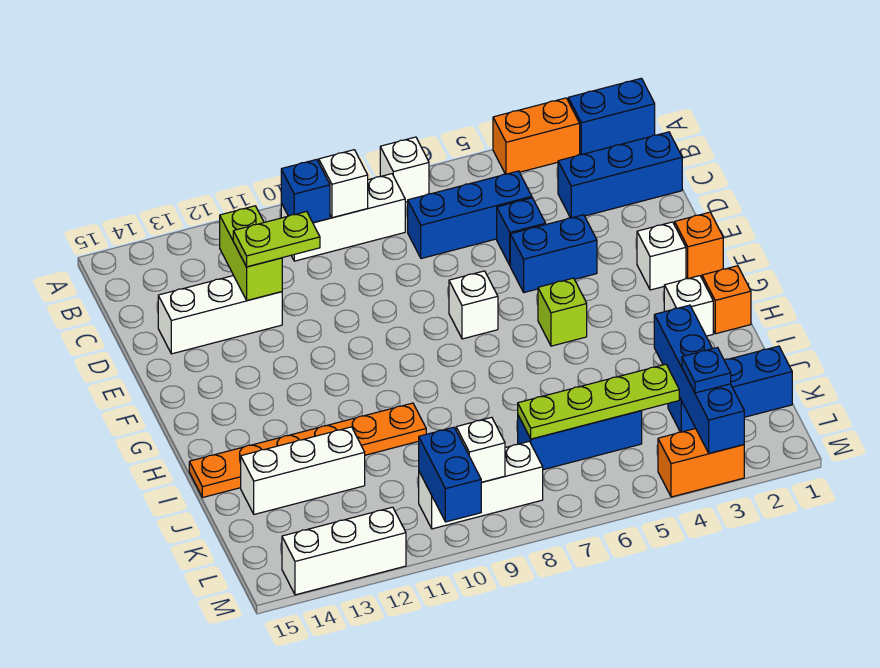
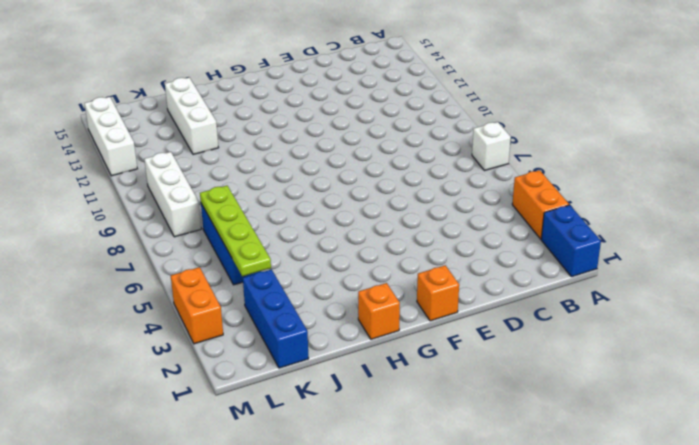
none -> white 1x3 brick [281,174,405,261]
none -> blue 1x3 brick [558,132,682,218]
none -> blue 1x3 brick [408,171,532,259]
none -> blue 1x1 brick [497,198,546,265]

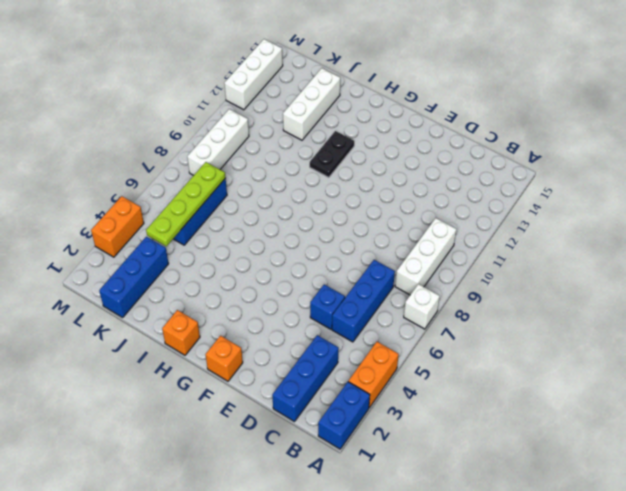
black 1x2 plate [310,131,354,177] -> none
none -> white 1x3 brick [158,276,282,354]
none -> blue 1x2 brick [510,215,597,292]
none -> white 1x1 brick [637,222,686,290]
none -> white 1x1 brick [449,271,498,339]

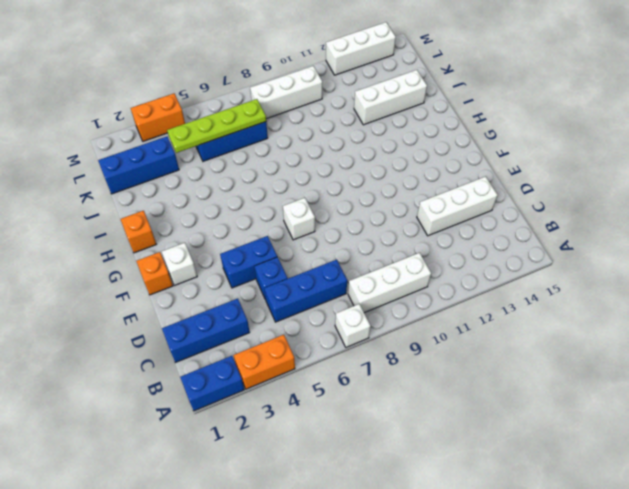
none -> lime 1x1 brick [538,278,587,346]
none -> white 1x1 brick [664,276,713,336]
none -> orange 1x6 plate [189,403,426,498]
none -> white 1x1 brick [319,150,368,218]

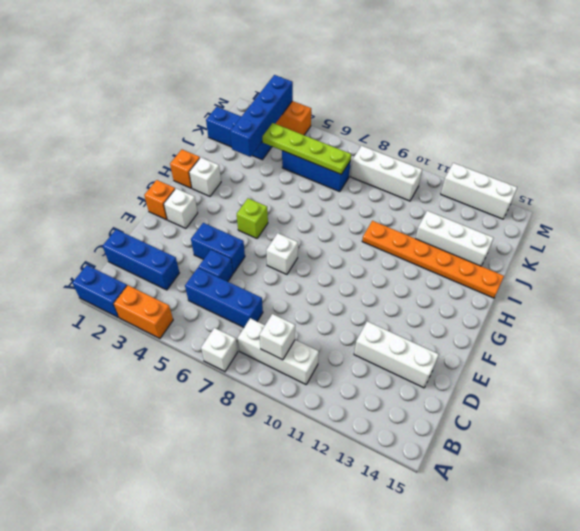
none -> blue 1x1 brick [281,159,330,223]
none -> lime 1x2 brick [220,206,282,301]
none -> white 1x1 brick [456,417,505,482]
none -> blue 1x2 brick [419,427,482,522]

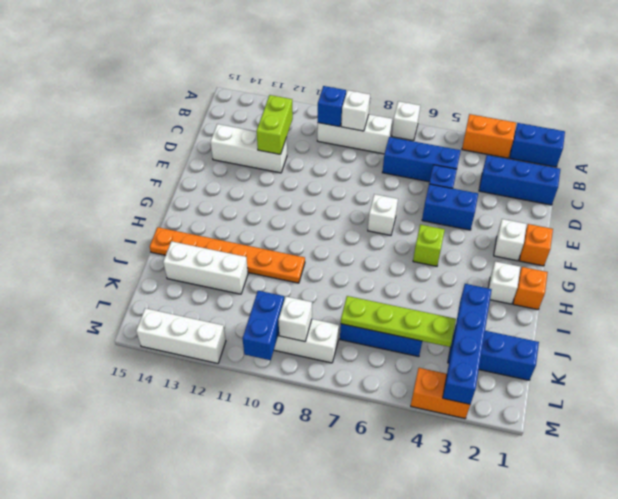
none -> lime 1x2 plate [233,212,320,267]
none -> blue 1x1 plate [682,347,731,393]

